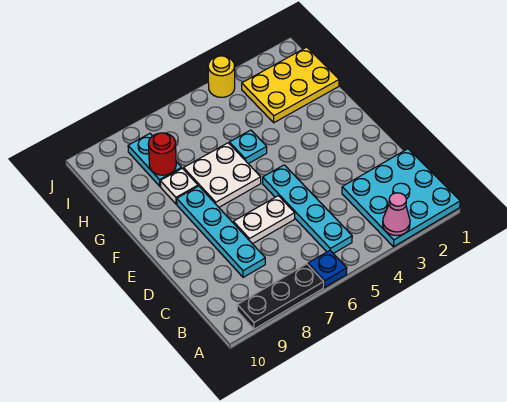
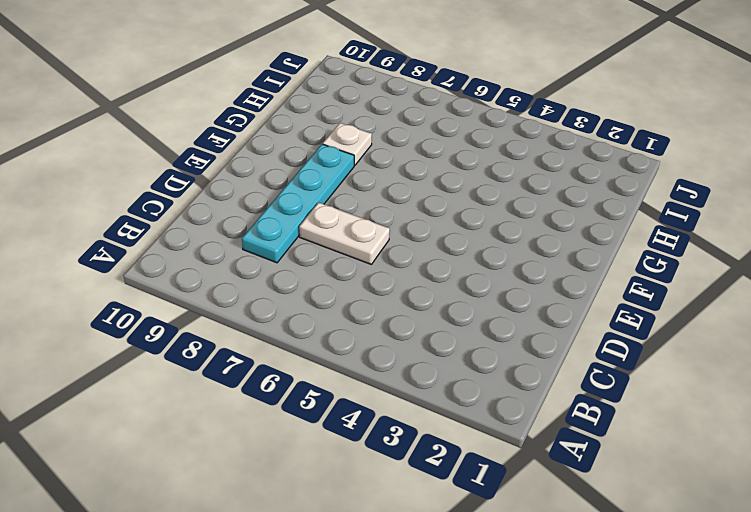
none -> cyan 3x3 plate [342,149,460,247]
none -> blue 1x1 plate [308,250,347,287]
none -> black 1x3 plate [237,264,324,329]

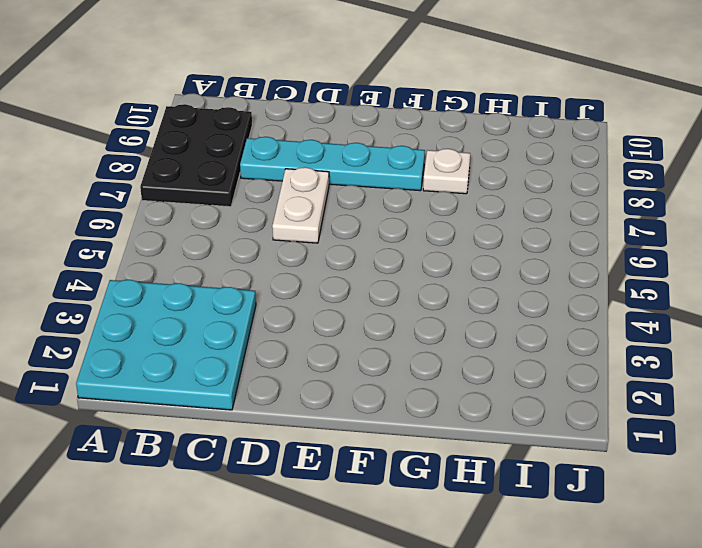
black 2x3 plate [140,104,252,207] -> black 1x3 plate [237,264,324,329]
none -> blue 1x1 plate [308,250,347,287]
none -> cyan 1x4 plate [263,165,352,253]
none -> white 2x2 plate [184,143,261,207]

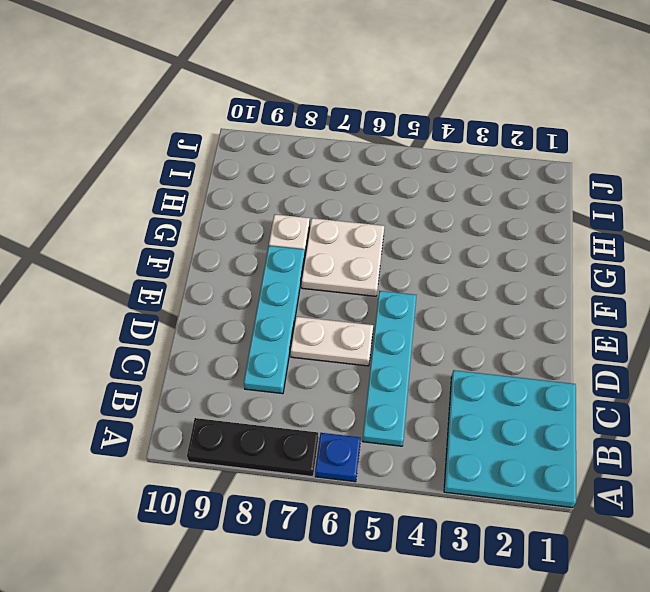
none -> cyan 1x1 plate [229,130,267,164]
none -> yellow 2x3 plate [242,47,339,123]
none -> cyan 1x2 plate [128,134,182,186]

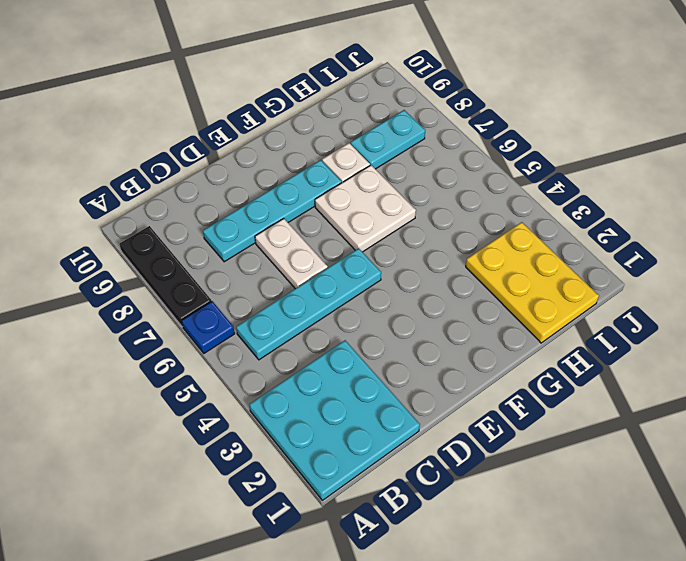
none -> cyan 1x1 plate [229,130,267,164]
none -> yellow 1x1 round brick [208,56,235,97]
none -> pink 1x1 cone [383,193,410,236]

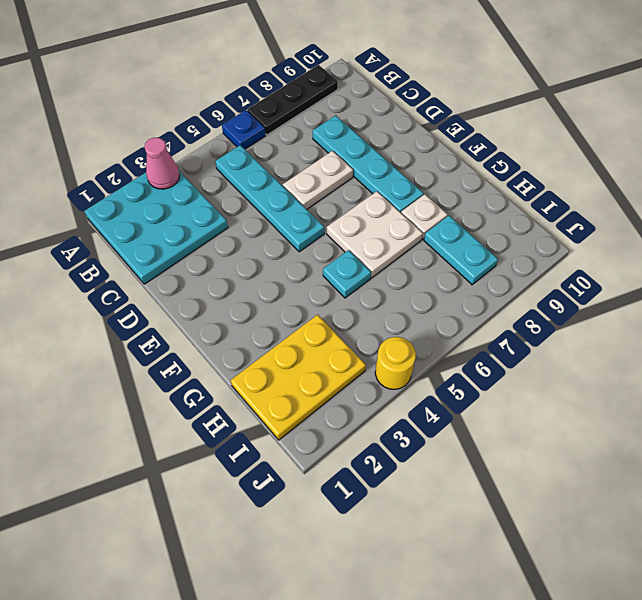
none -> red 1x1 round brick [148,133,176,175]

